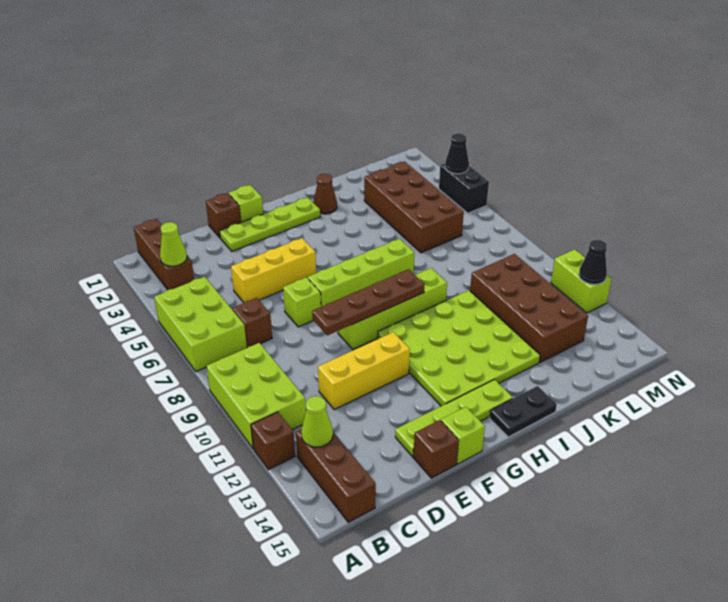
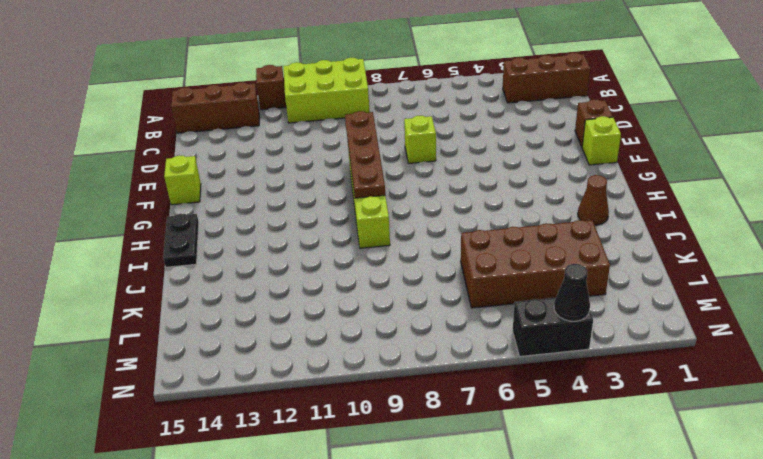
none -> lime 2x3 brick [154,277,247,371]
none -> brown 1x1 brick [232,298,272,348]
none -> yellow 1x3 brick [231,238,316,303]

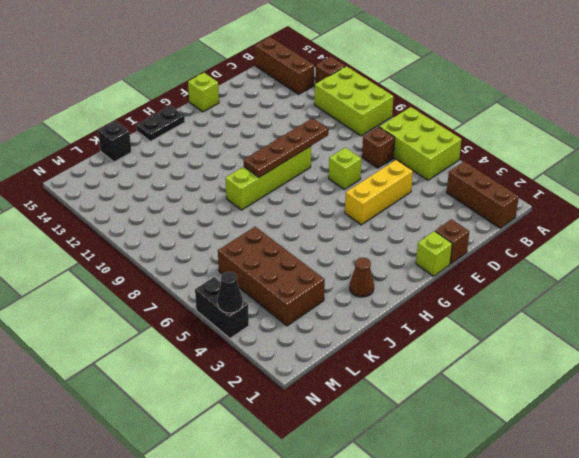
black 1x1 brick [98,121,131,162] -> none
none -> yellow 1x3 brick [318,332,410,409]
none -> lime 1x4 plate [220,197,320,251]
none -> lime 1x4 plate [395,380,513,457]

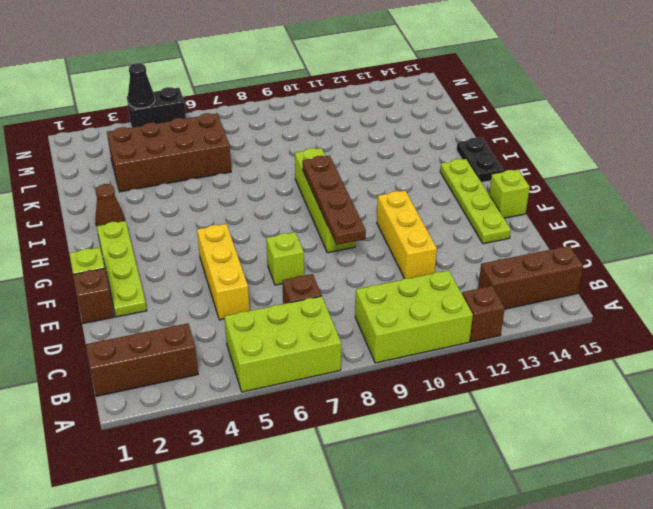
none -> brown 1x1 brick [413,420,459,478]
none -> lime 1x4 brick [308,239,414,307]
none -> lime 4x4 plate [378,290,540,406]

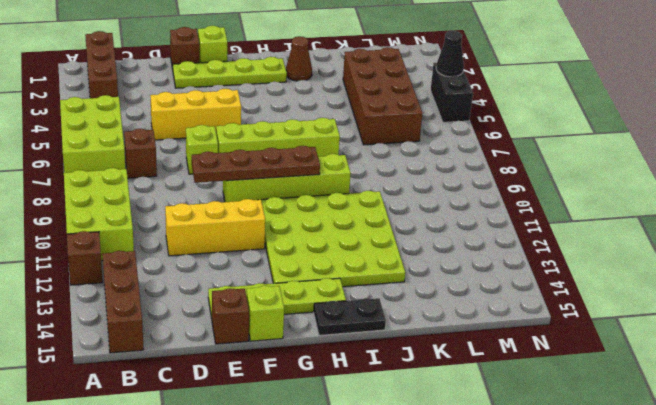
none -> brown 2x4 brick [470,254,588,362]
none -> lime 1x2 brick [551,249,611,313]
none -> lime 1x1 cone [160,222,187,266]

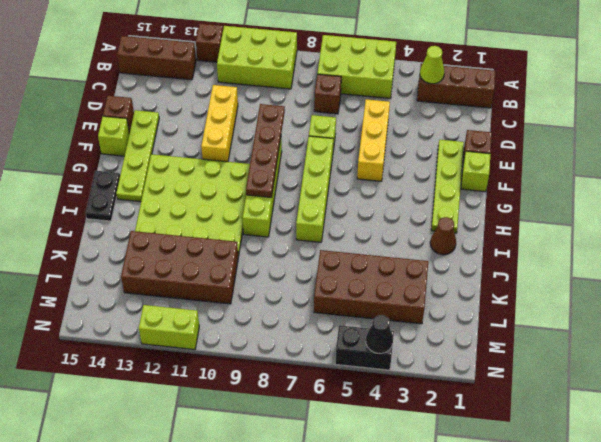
none -> lime 1x1 cone [301,396,333,447]
none -> black 1x1 cone [579,240,607,285]

